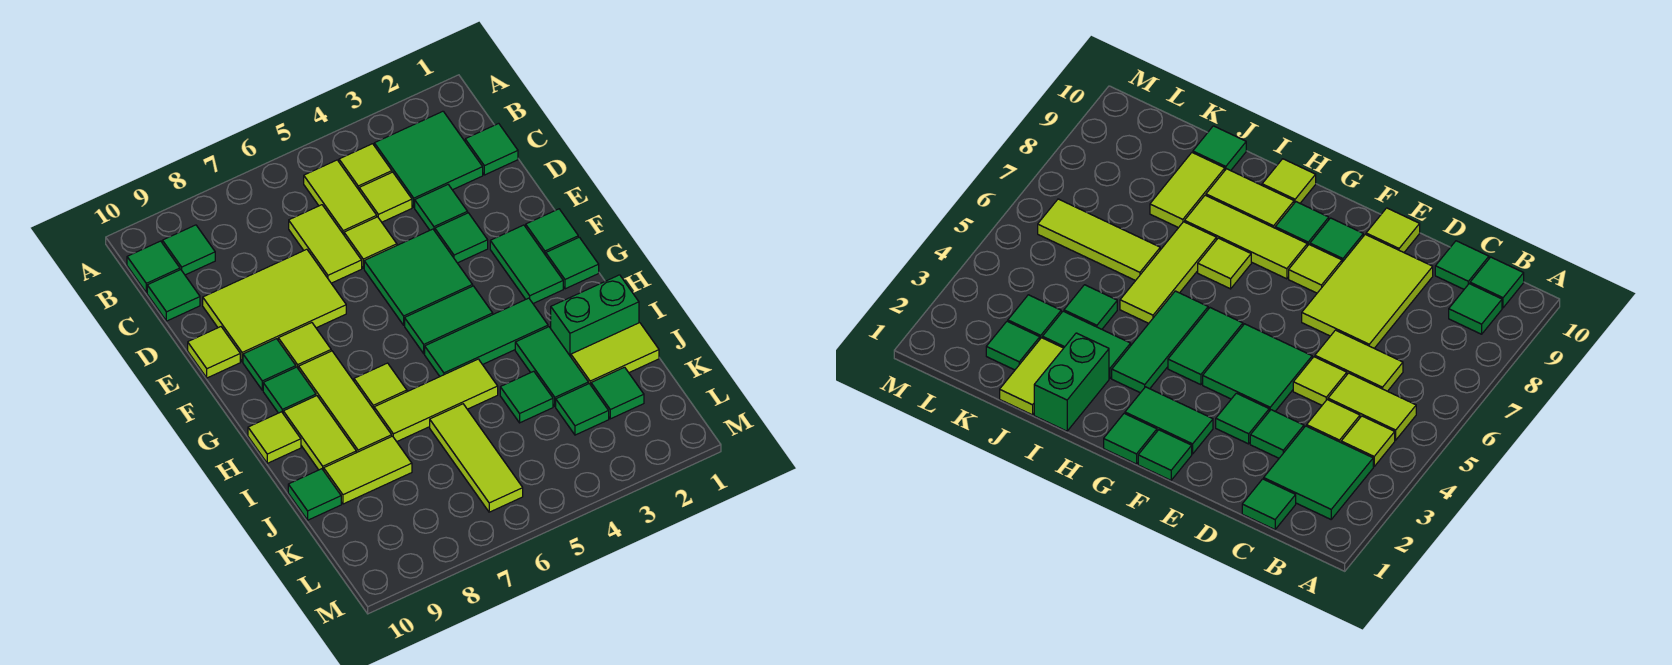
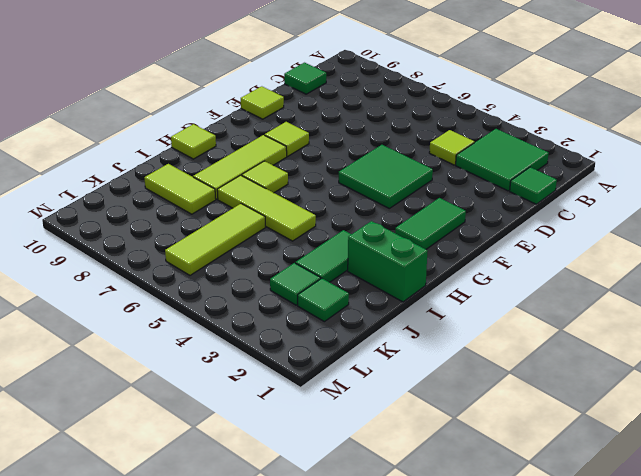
none -> lime 1x1 tile [339,144,392,190]
none -> lime 1x2 tile [304,160,377,235]
none -> green 1x1 tile [162,225,215,275]
none -> green 1x1 tile [127,241,180,293]

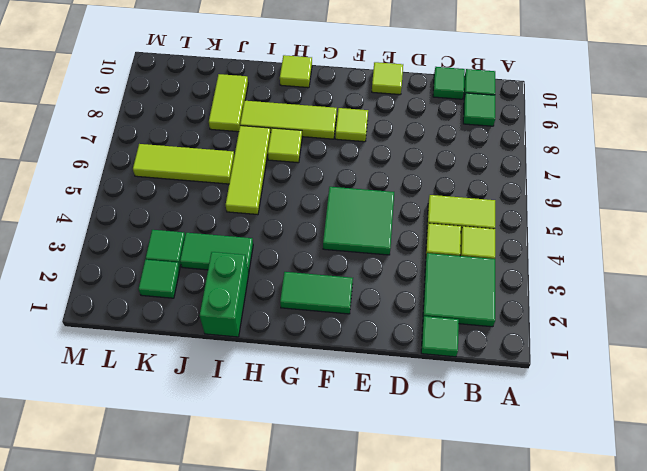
none -> lime 1x2 tile [289,205,362,283]
none -> green 1x1 tile [415,185,468,231]
none -> lime 1x1 tile [344,217,397,268]
none -> lime 2x3 tile [203,249,346,362]

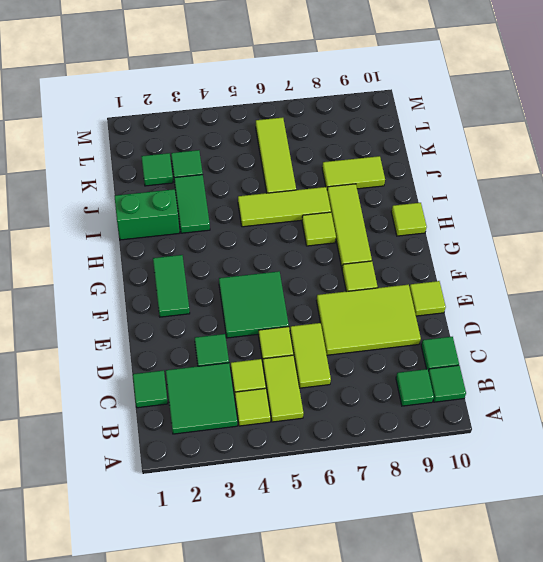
none -> green 1x1 tile [435,213,488,263]
none -> green 1x1 tile [526,209,578,255]
none -> green 1x1 tile [243,339,296,390]
none -> green 1x1 tile [546,237,599,289]

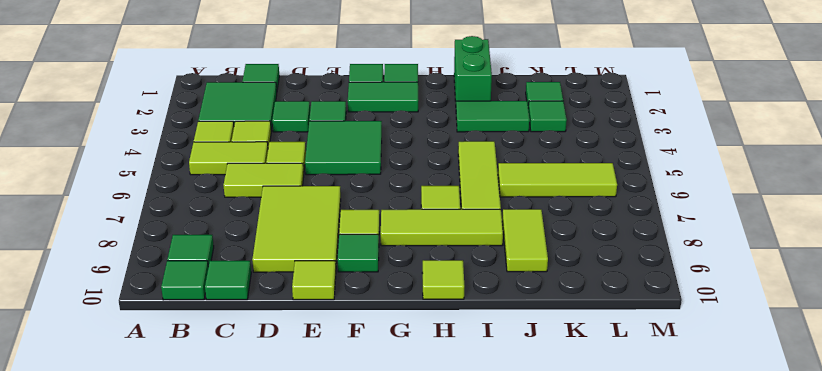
none -> green 1x2 tile [405,286,493,354]
none -> green 1x1 tile [263,367,316,413]
none -> green 1x3 tile [425,298,548,376]
none -> lime 1x2 tile [283,396,356,471]

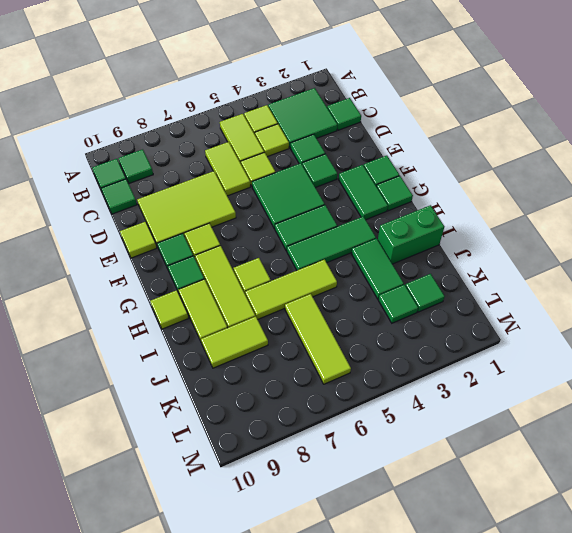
none -> lime 1x2 tile [571,323,659,385]
none -> green 1x1 tile [500,371,553,423]
none -> green 1x1 tile [288,469,341,520]

